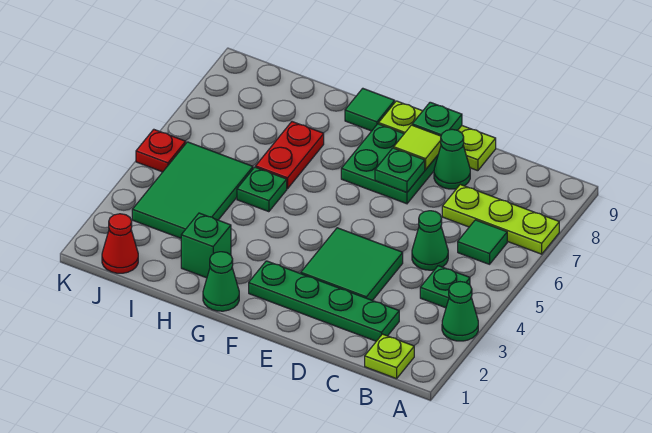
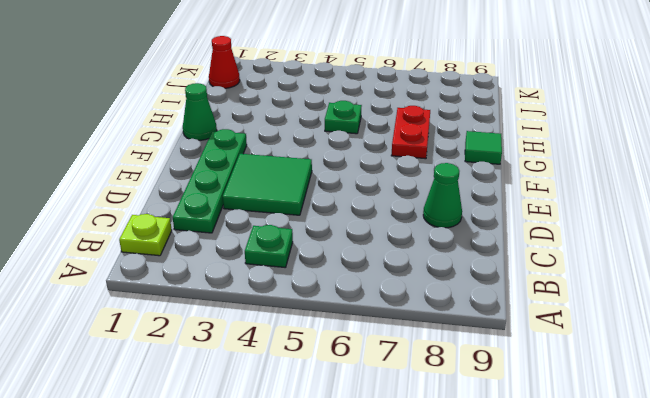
red 1x2 plate [391,106,430,159] -> red 1x2 plate turned to [256,122,324,189]
none -> green 1x1 cone [442,282,478,341]
none -> lime 1x3 plate [442,185,559,254]
none -> green 1x1 tile [458,220,507,264]

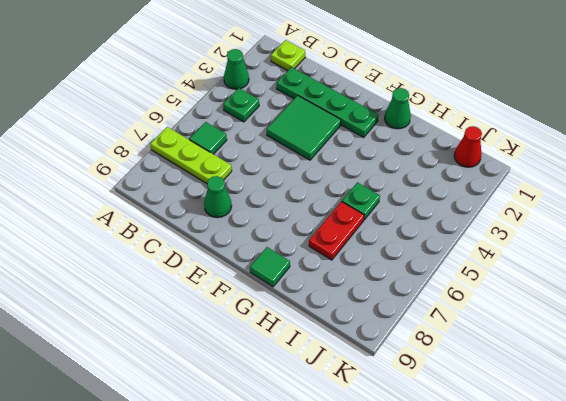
none -> green 1x1 cone [412,211,448,270]
none -> lime 1x3 plate [379,101,496,171]
none -> green 2x2 plate [341,124,438,204]

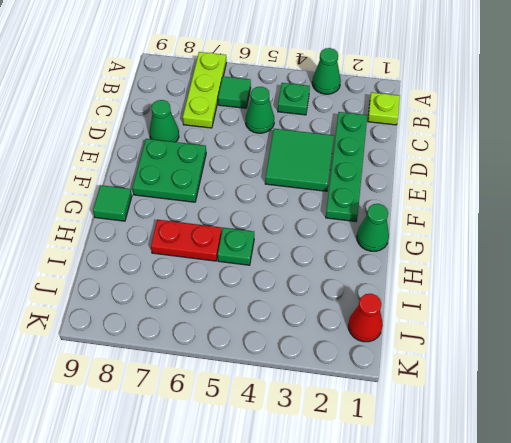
none -> lime 1x3 plate [379,101,496,171]
none -> green 1x1 brick [181,213,231,278]
none -> green 2x3 tile [132,142,253,238]

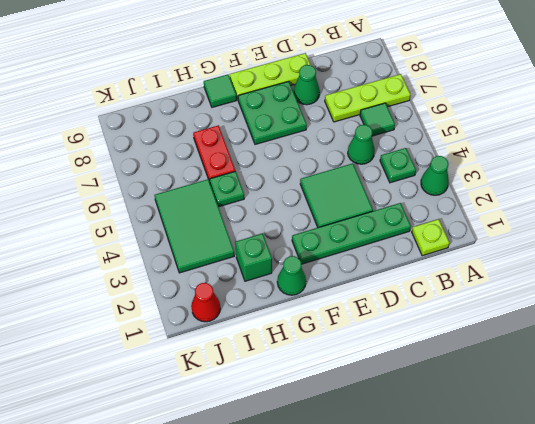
none -> red 1x1 plate [136,129,186,172]
none -> green 1x1 plate [375,148,425,192]
none -> lime 1x1 tile [394,125,441,170]

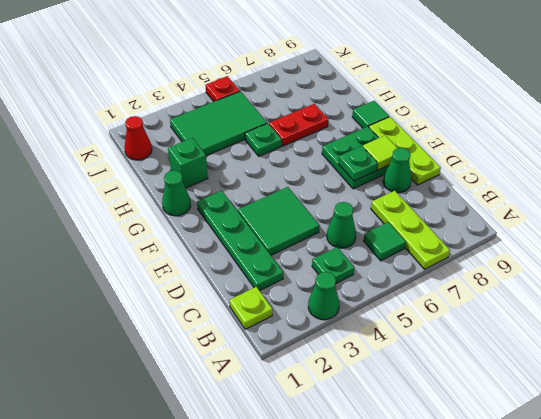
none -> green 1x1 plate [412,102,462,136]

